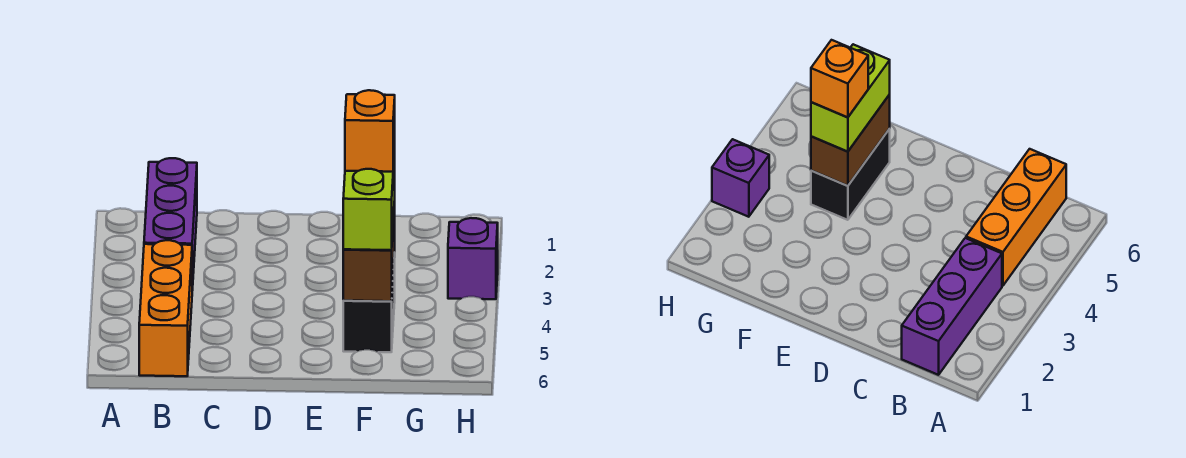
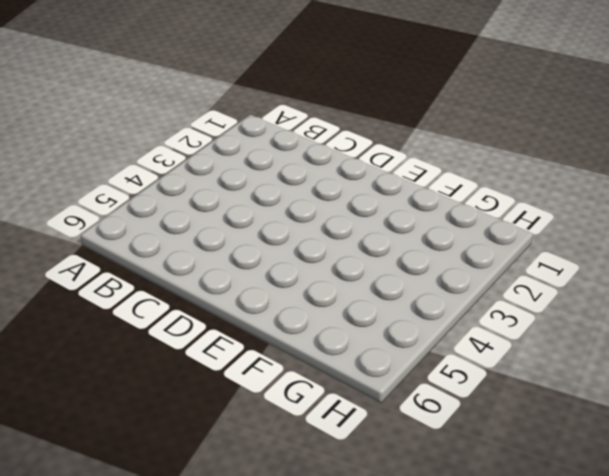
none -> purple 1x3 brick [144,158,197,290]
none -> orange 1x3 brick [139,240,192,376]

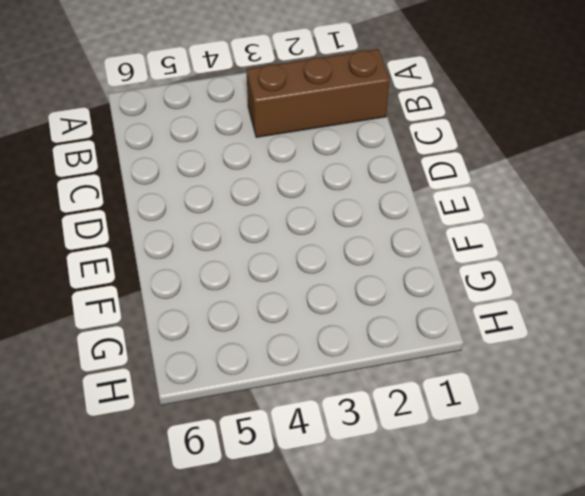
brown 1x3 brick [246,49,389,137] -> purple 1x3 brick [144,158,197,290]
none -> orange 1x3 brick [139,240,192,376]
none -> black 1x2 brick [343,253,395,352]

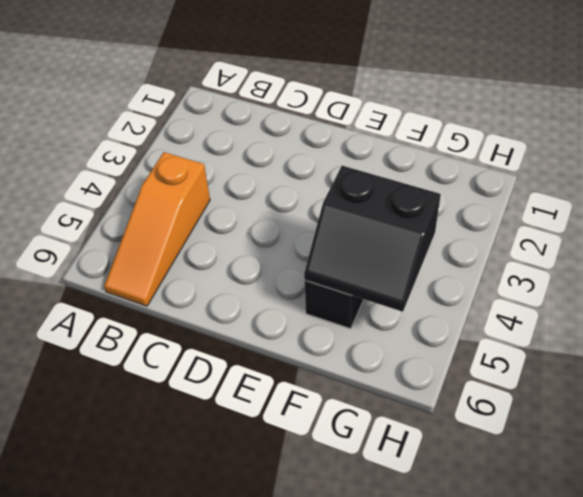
orange 1x3 slope [104,152,210,306] -> orange 1x3 brick [139,240,192,376]
black 2x2 slope [304,166,441,312] -> brown 1x2 brick [343,202,395,301]
none -> purple 1x3 brick [144,158,197,290]
none -> purple 1x1 brick [448,218,498,299]

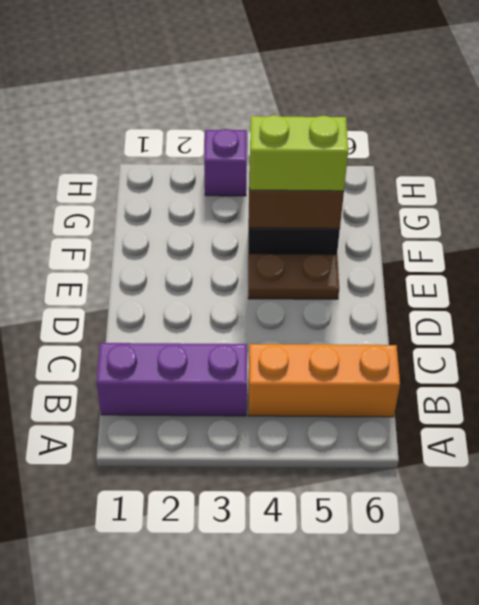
brown 1x2 plate [248,254,339,299] -> none
none -> orange 1x1 brick [345,90,395,172]

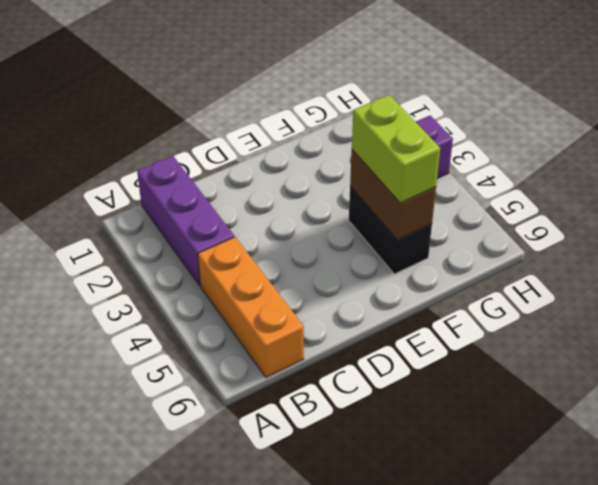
none -> orange 1x1 brick [345,90,395,172]

